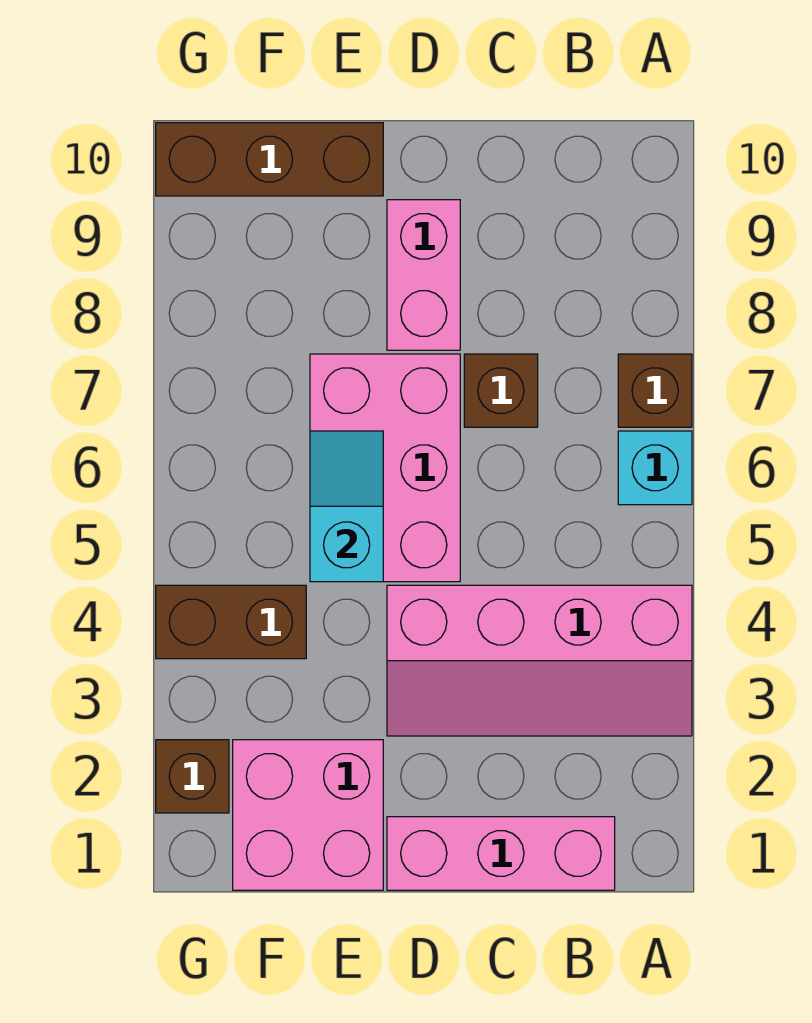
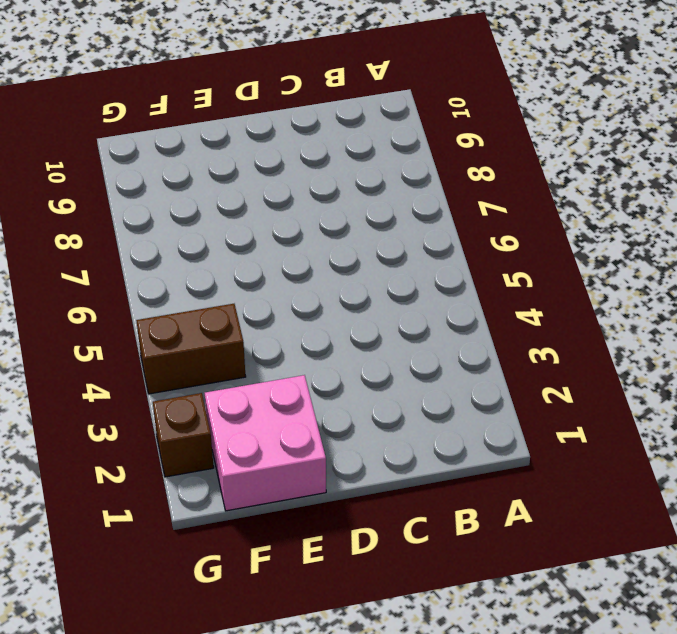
none -> pink 2x4 slope [387,585,692,736]
none -> cyan 1x1 brick [618,431,692,505]
none -> brown 1x1 brick [618,354,692,427]

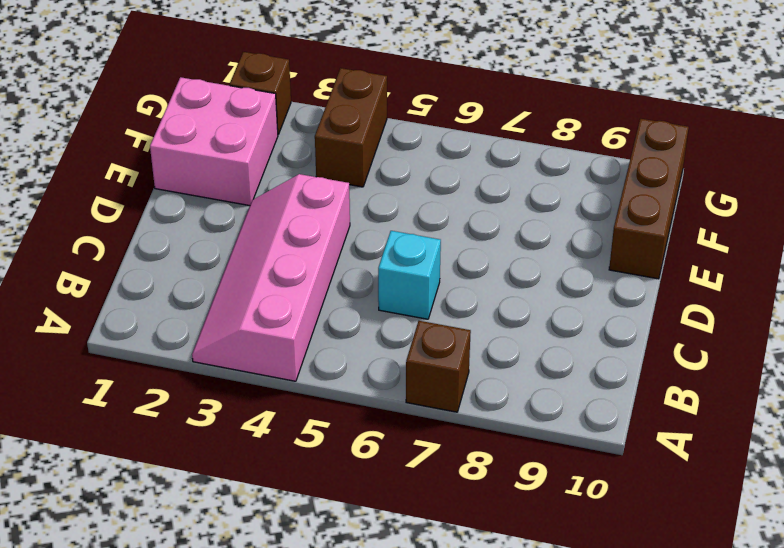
cyan 1x1 brick [378,231,441,319] -> cyan 1x1 brick moved to [618,431,692,505]
none -> pink 1x3 brick [387,817,615,890]
none -> brown 1x1 brick [464,354,538,427]
none -> pink 2x3 brick [310,354,460,582]

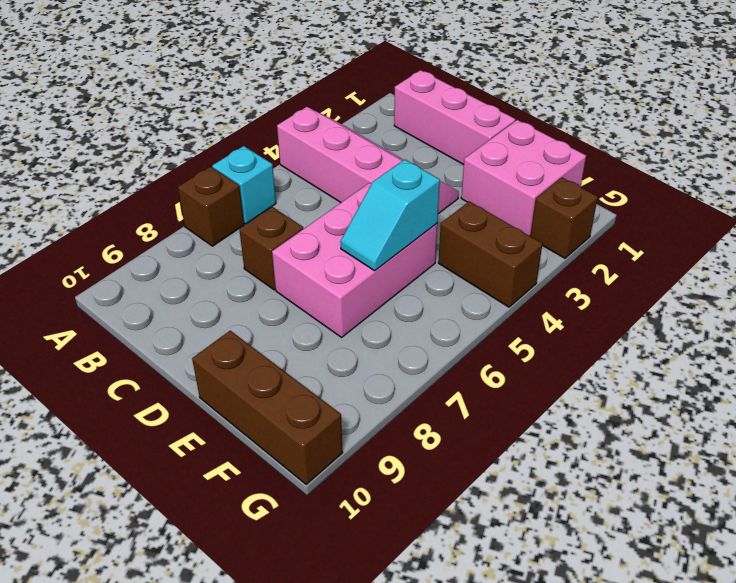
none -> pink 1x2 brick [387,200,460,350]

